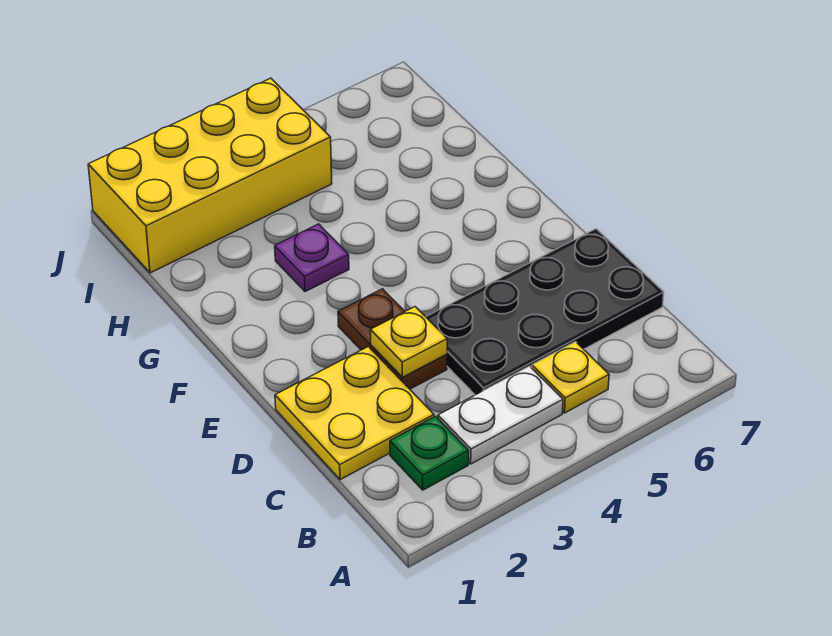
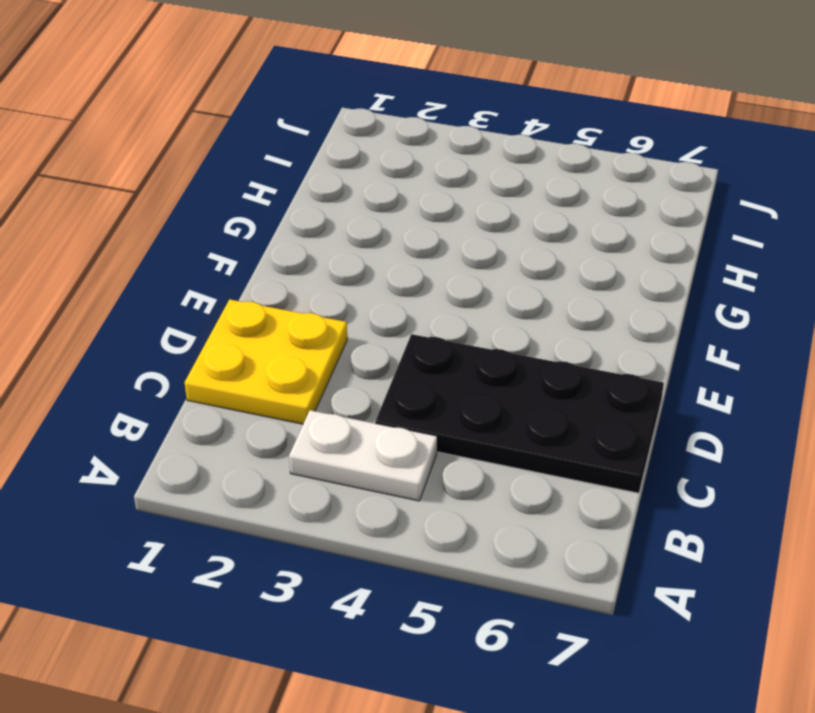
none -> green 1x1 plate [390,416,469,490]
none -> yellow 1x1 plate [532,342,609,413]

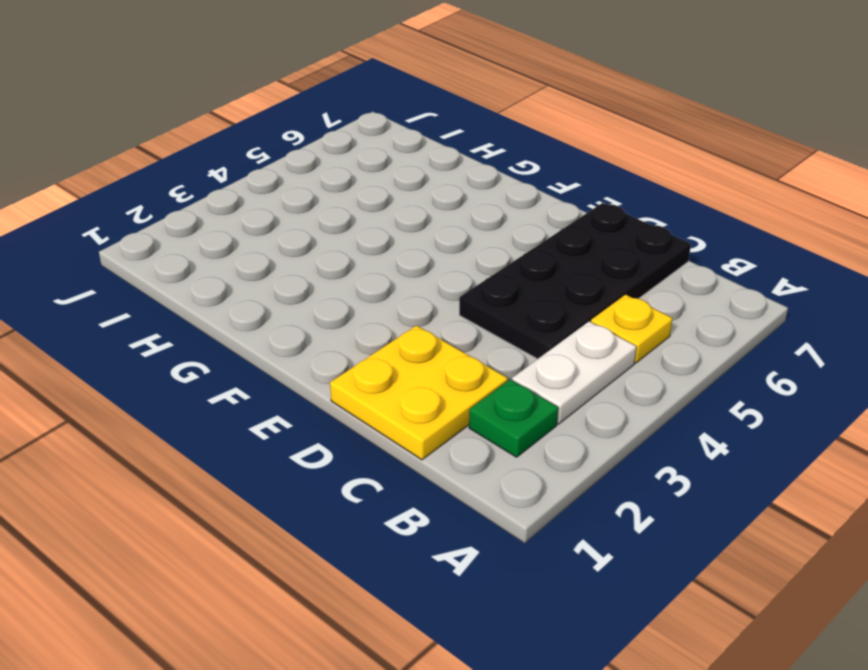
none -> brown 1x2 plate [338,289,447,389]
none -> purple 1x1 plate [275,224,349,292]

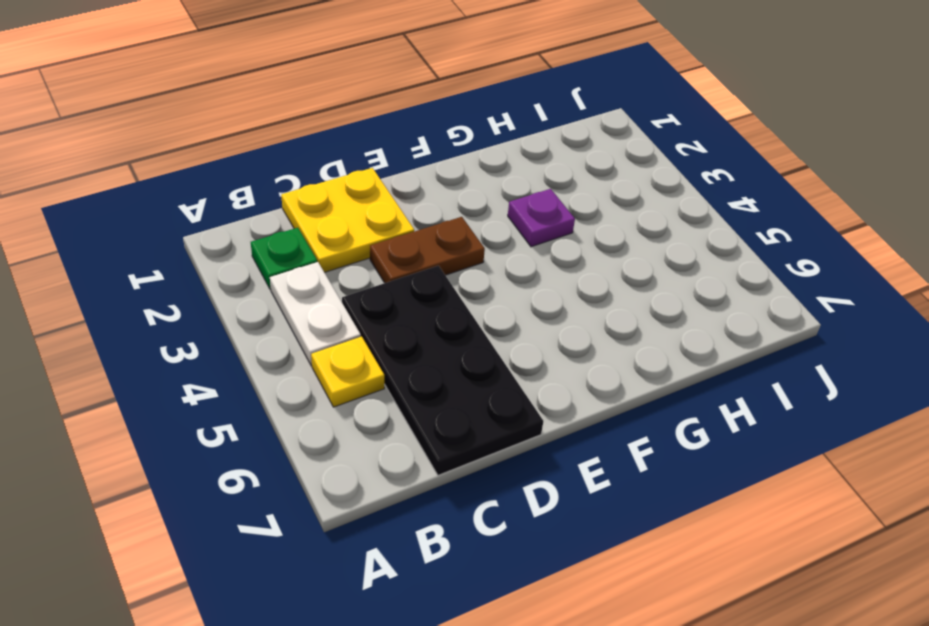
none -> yellow 2x4 brick [88,78,332,273]
none -> yellow 1x1 plate [370,307,447,378]

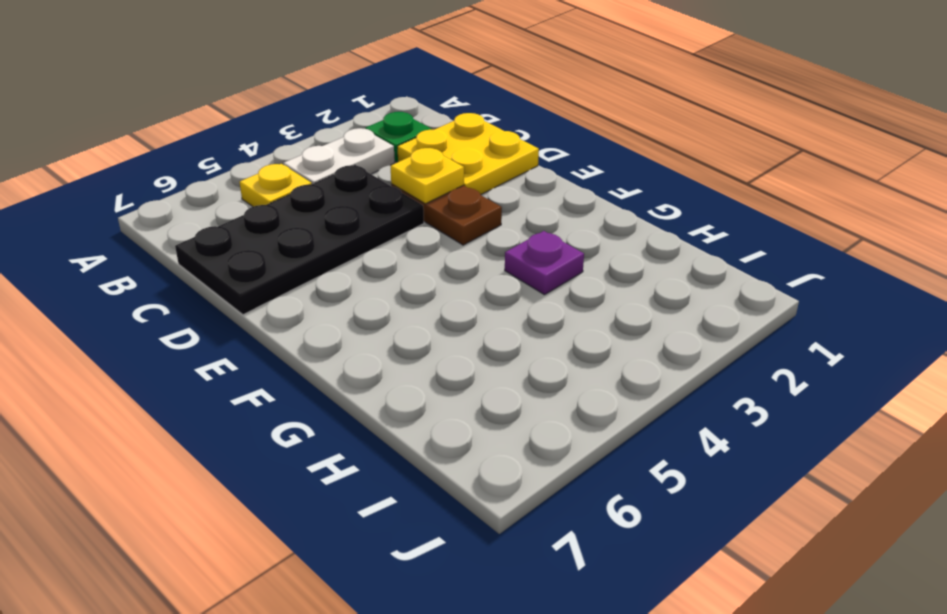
none -> yellow 2x4 brick [88,78,332,273]

